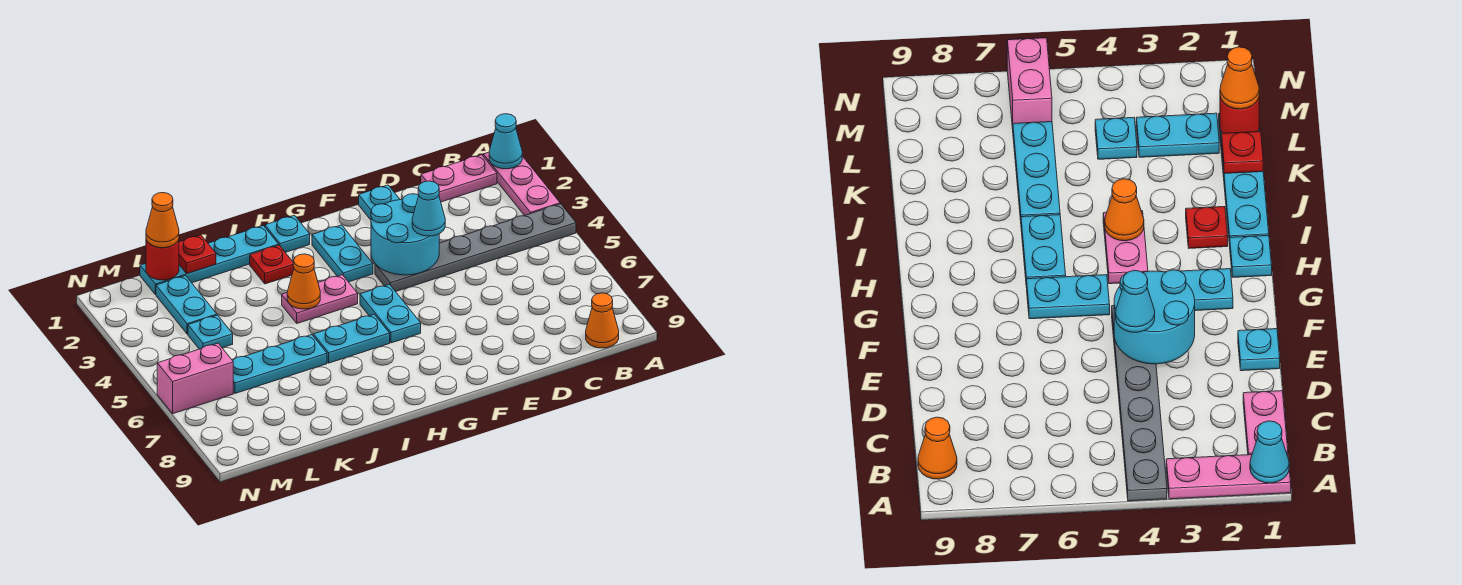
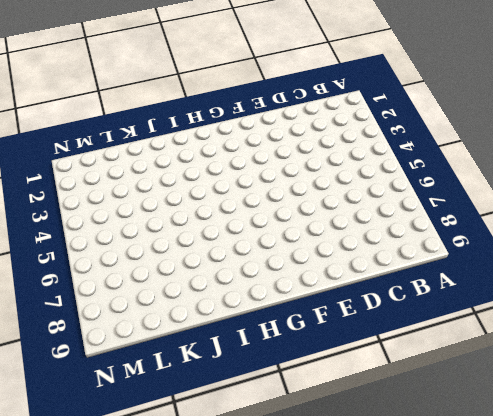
none -> pink 1x3 plate [483,152,560,216]
none -> grey 1x6 plate [375,204,576,292]
none -> pink 1x2 plate [421,155,497,202]

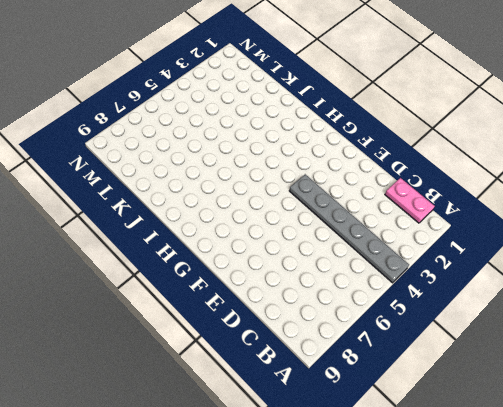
none -> pink 1x3 plate [483,152,560,216]
none -> orange 1x1 cone [586,293,619,348]
none -> cyan 1x1 plate [359,185,400,220]

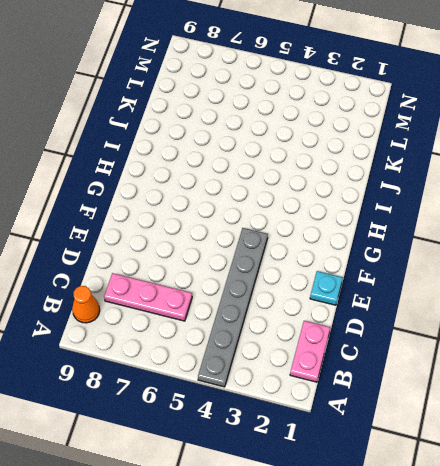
pink 1x3 plate [104,273,192,321] -> pink 1x3 plate moved to [483,152,560,216]
none -> cyan 1x2 plate [312,225,373,282]
none -> cyan 1x2 plate [360,284,421,343]
none -> cyan 1x1 plate [265,215,310,252]

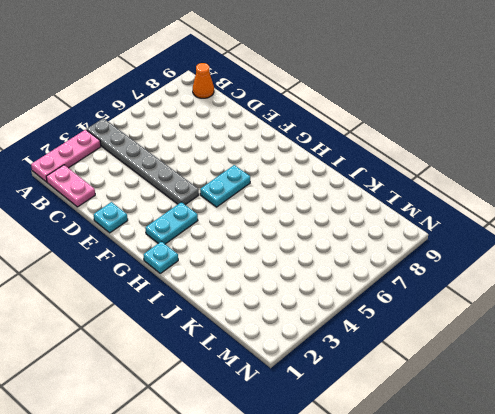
none -> pink 1x2 plate [282,275,358,323]
none -> cyan 1x2 plate [313,314,390,363]
none -> cyan 1x4 plate [140,226,279,294]

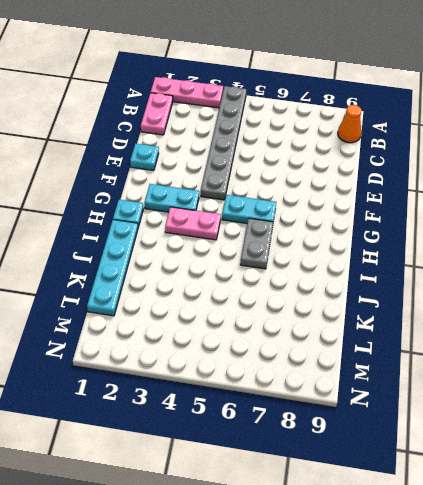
pink 1x2 plate [165,207,221,240] -> pink 1x2 plate turned to [282,275,358,323]
grey 1x2 plate [240,218,273,269] -> cyan 1x2 plate [313,314,390,363]
none -> red 1x1 plate [250,245,294,284]
none -> cyan 1x3 plate [232,335,327,393]
none -> cyan 1x2 plate [156,276,217,334]

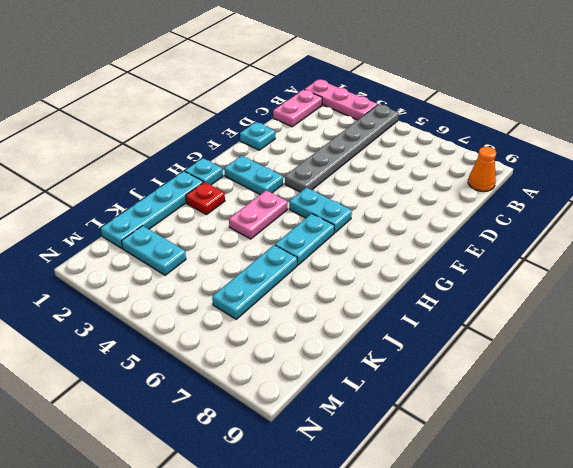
none -> cyan 1x1 plate [188,315,233,349]
none -> pink 1x2 brick [157,343,233,414]
none -> cyan 1x1 cone [489,114,522,169]

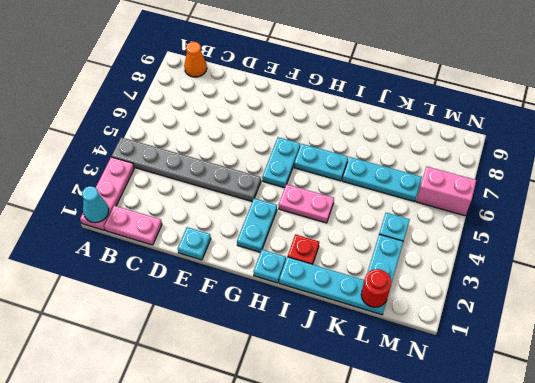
none -> cyan 2x2 round brick [371,194,439,275]
none -> orange 1x1 cone [287,254,320,309]
none -> red 1x1 plate [179,235,216,274]

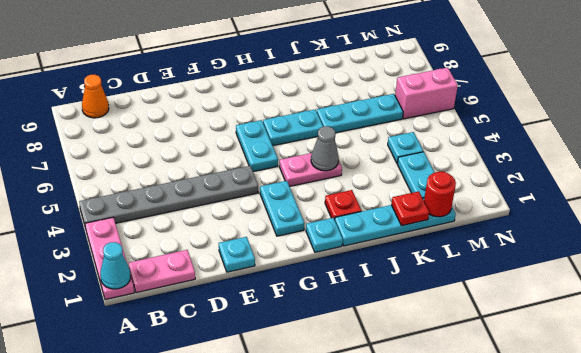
grey 1x1 cone [311,126,339,171] -> orange 1x1 cone [287,254,320,309]
none -> cyan 2x2 round brick [371,194,439,275]
none -> cyan 1x1 cone [412,181,445,236]
none -> orange 1x1 cone [146,193,179,248]

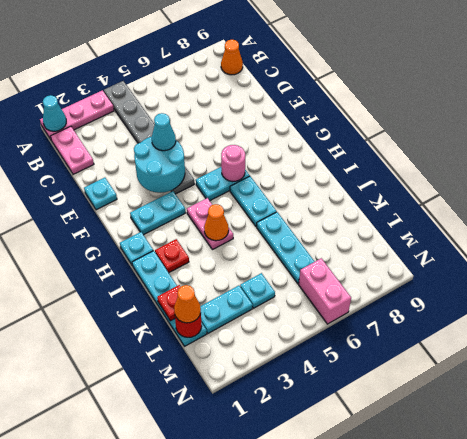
pink 1x1 round brick [221,145,245,182] -> none

